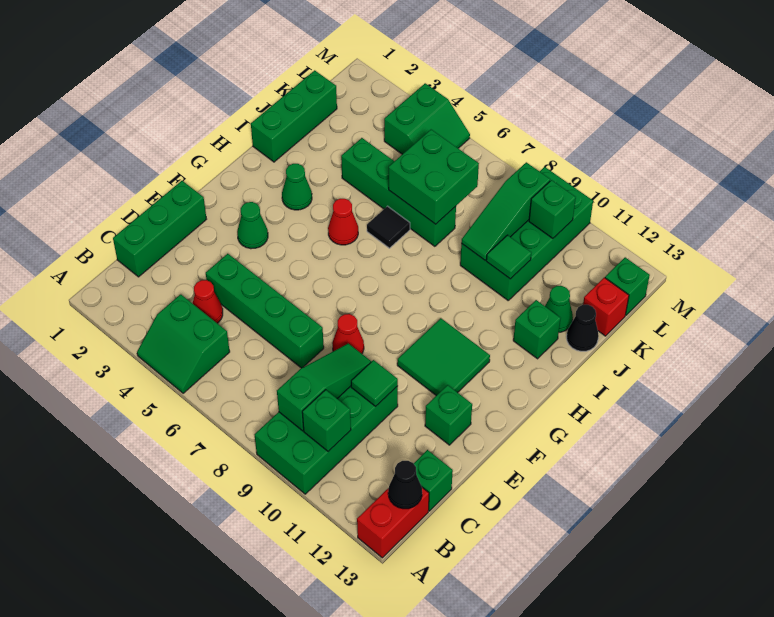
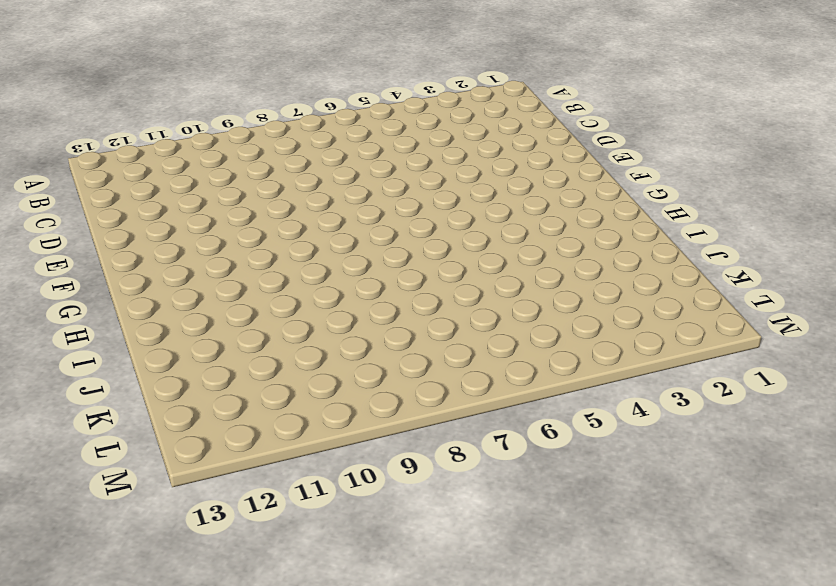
none -> green 2x2 slope [137,294,230,393]
none -> green 2x4 brick [255,386,398,494]
none -> red 1x2 brick [357,488,429,558]
none -> green 1x3 brick [113,181,206,277]

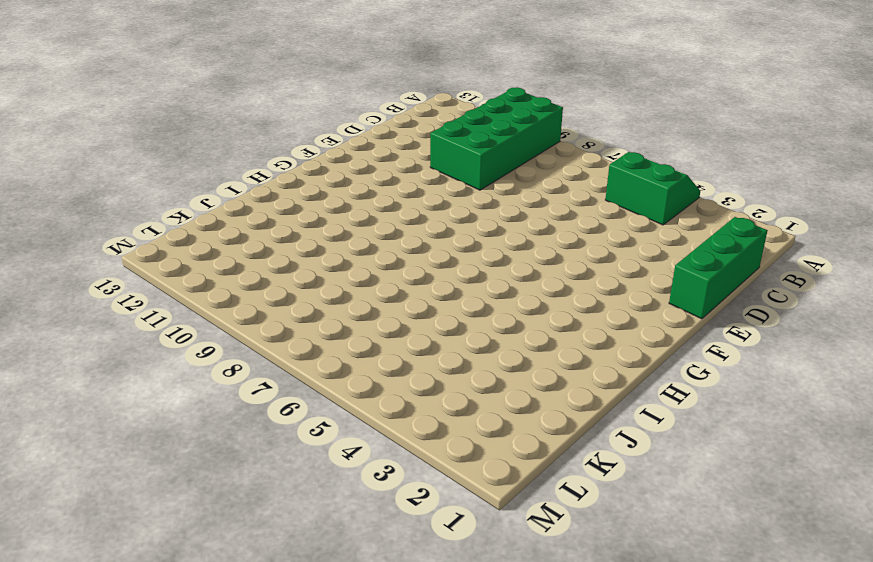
none -> red 1x2 brick [357,488,429,558]
none -> red 1x1 cone [193,280,223,323]
none -> green 1x1 brick [413,450,453,511]
none -> green 1x4 brick [206,254,324,368]

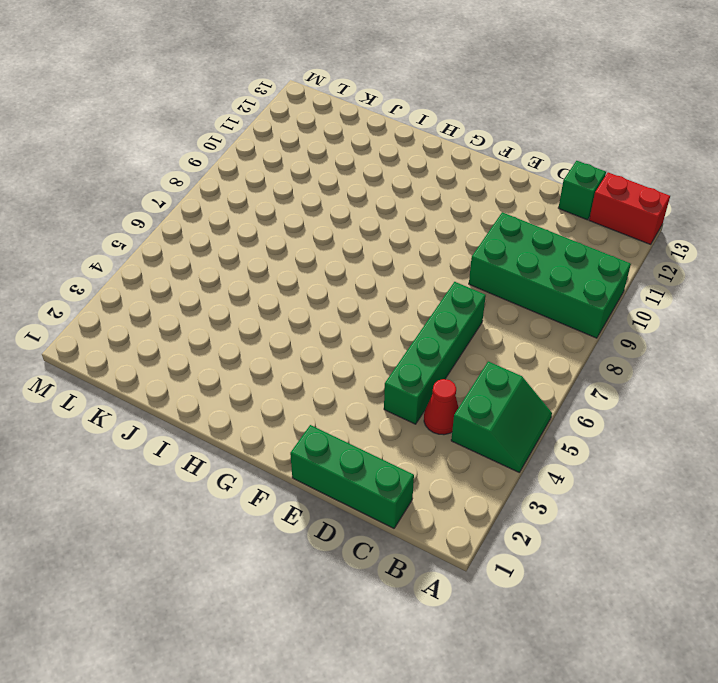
none -> red 1x1 cone [332,314,364,354]
none -> green 1x1 brick [425,385,472,445]
none -> green 1x1 cone [237,202,268,249]
none -> green 2x2 tile [397,318,490,396]

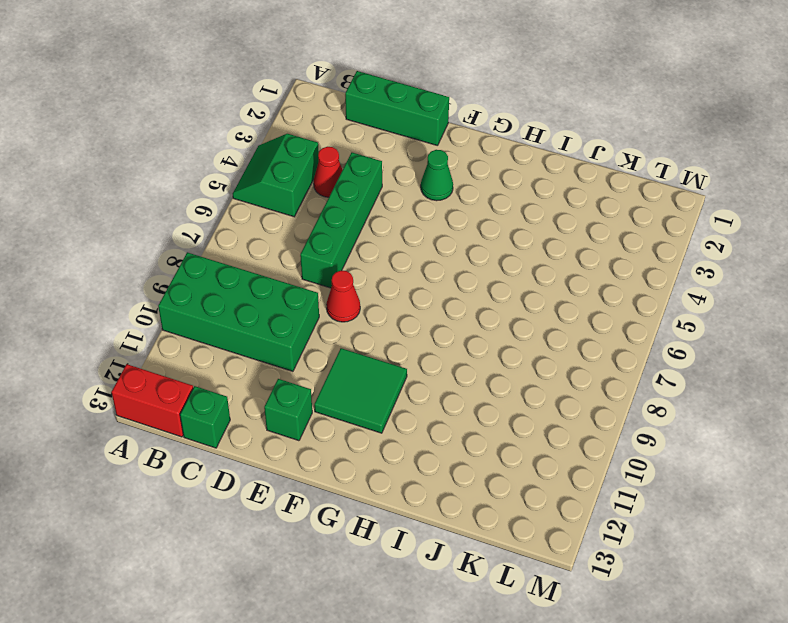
none -> green 1x1 cone [282,164,312,210]
none -> red 1x1 cone [328,199,358,245]
none -> green 1x3 brick [251,70,337,162]
none -> black 1x1 tile [367,206,410,248]

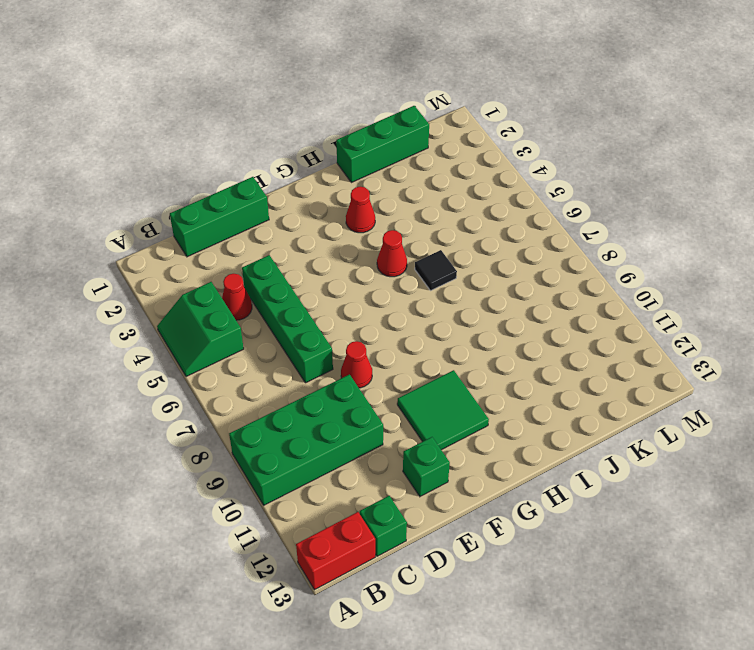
red 1x1 cone [346,187,375,233] -> green 1x1 cone [282,164,312,210]
none -> green 1x1 cone [237,202,268,249]
none -> green 1x1 brick [513,300,561,359]
none -> green 1x4 brick [341,138,456,246]
none -> green 2x4 brick [460,167,593,300]

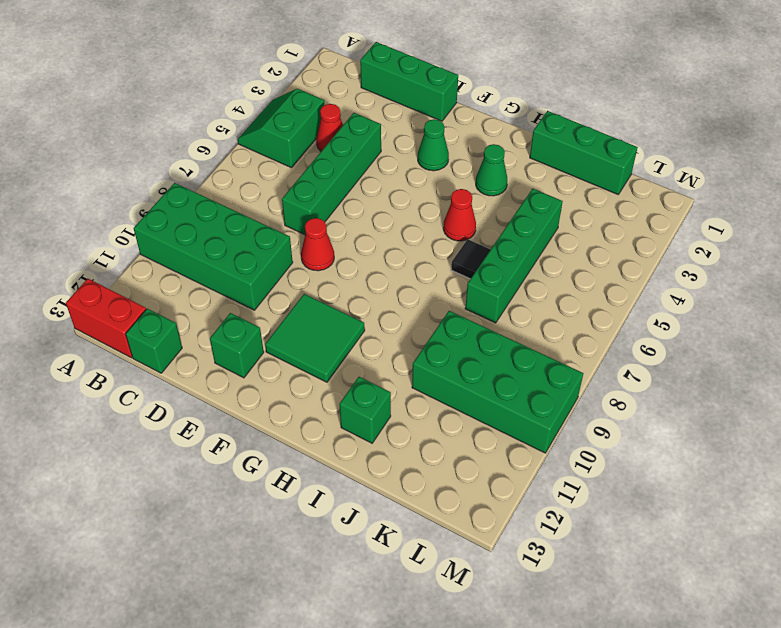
none -> green 1x1 cone [545,286,573,332]
none -> black 1x1 cone [567,305,599,351]
none -> red 1x1 brick [583,278,629,336]
none -> green 2x2 slope [384,83,470,154]

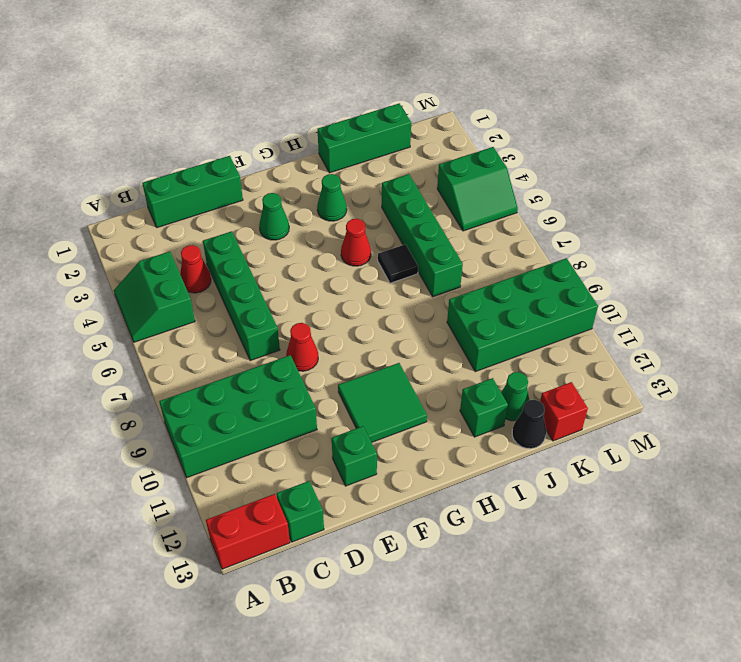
none -> green 1x1 brick [605,257,650,315]
none -> green 1x3 slope [277,343,372,431]
none -> green 1x1 brick [302,390,351,451]
none -> black 1x1 cone [388,461,422,509]

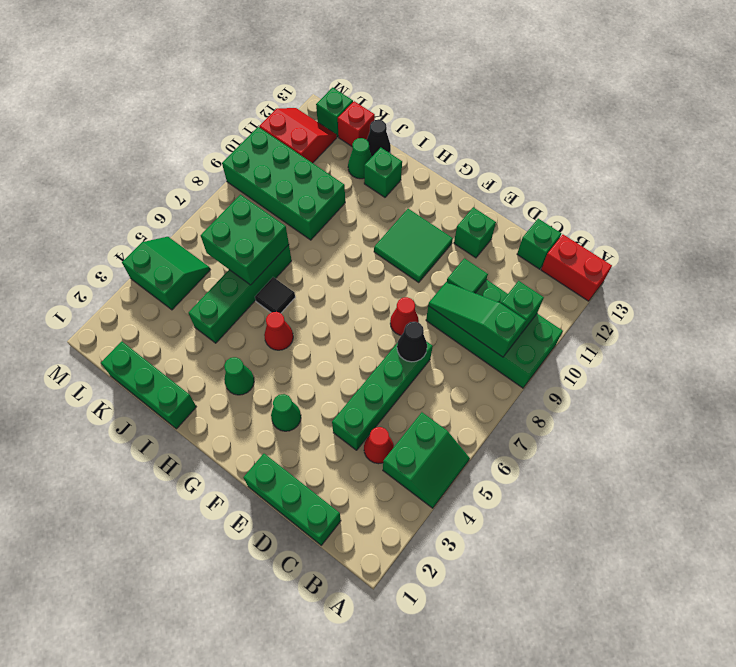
black 1x1 cone [397,322,427,362] -> black 1x1 cone moved to [388,461,422,509]
red 2x2 slope [259,108,337,163] -> none
none -> green 1x3 slope [461,162,550,260]
none -> green 1x1 tile [486,235,531,279]
none -> green 1x1 brick [529,180,576,238]

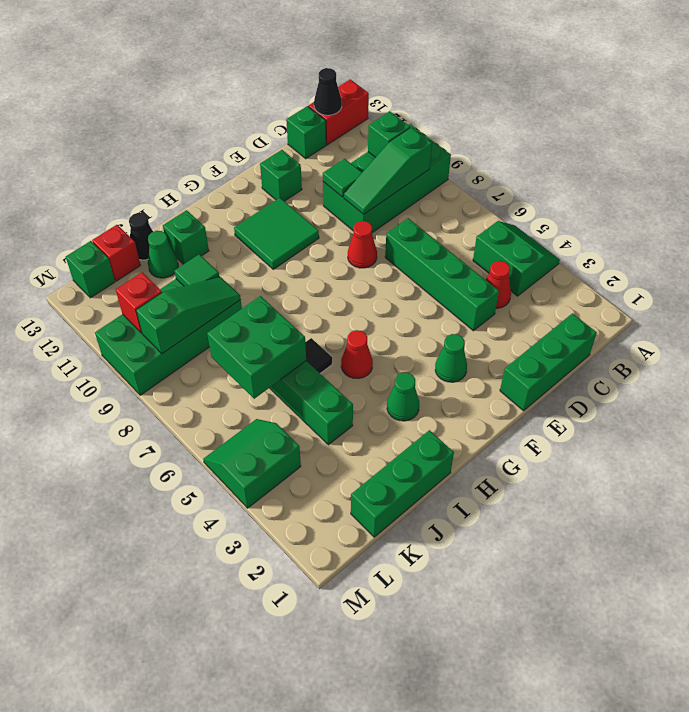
red 1x1 brick [116,272,162,333] -> green 1x1 brick [529,180,576,238]

